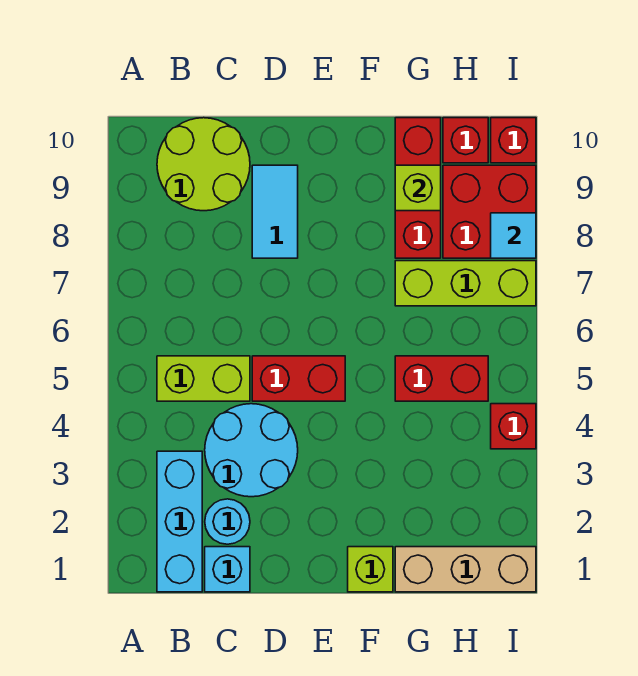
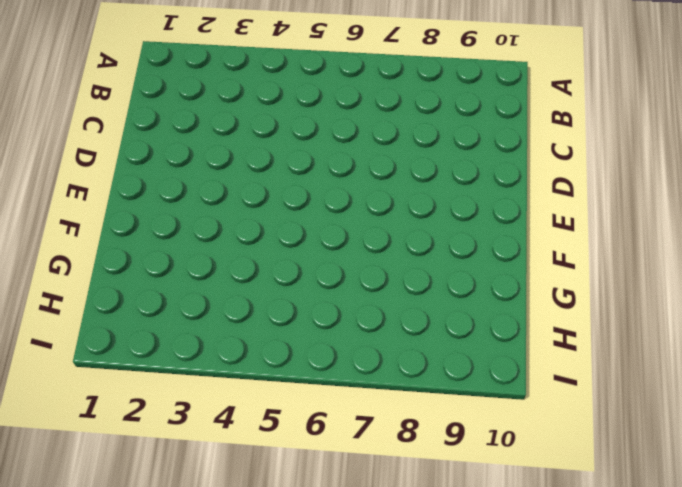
none -> cyan 1x3 brick [157,451,202,592]
none -> lime 1x2 brick [157,356,250,401]
none -> lime 2x2 round brick [157,118,250,211]

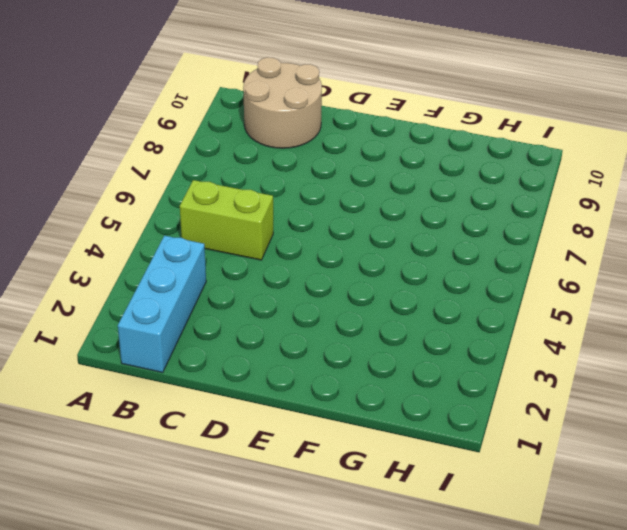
tan 2x2 round brick [243,57,322,148] -> lime 2x2 round brick [157,118,250,211]
none -> cyan 1x1 brick [205,547,250,592]
none -> cyan 1x1 round brick [205,499,250,544]
none -> cyan 2x2 round brick [205,404,298,497]

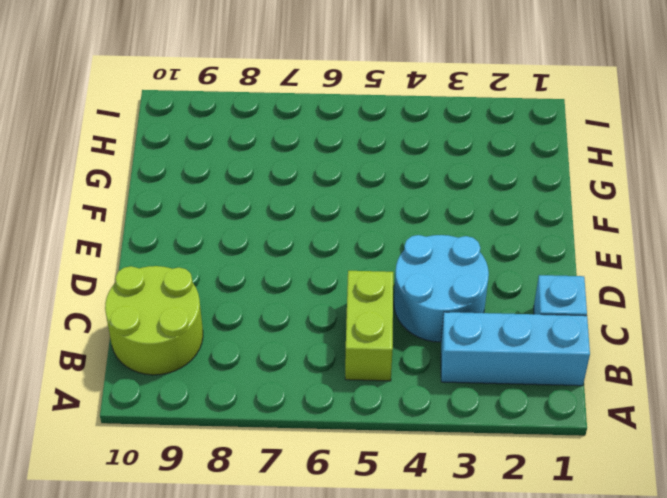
none -> cyan 1x1 round brick [205,499,250,544]
none -> red 1x2 brick [252,356,345,401]
none -> cyan 1x2 tile [252,165,298,258]

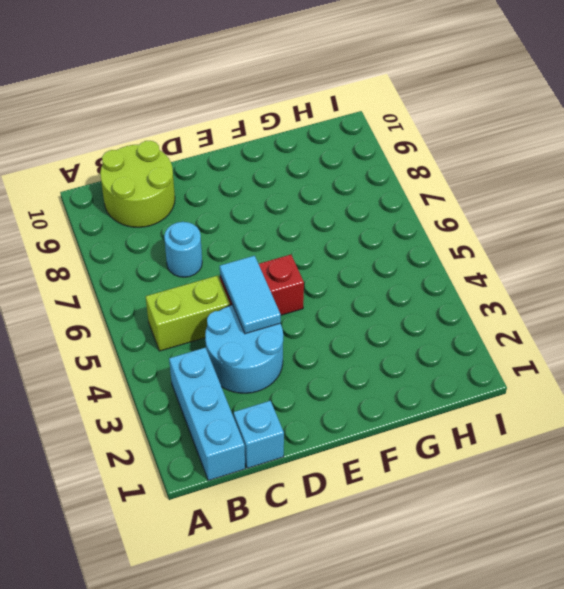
cyan 1x1 round brick [164,222,202,277] -> cyan 1x1 round brick moved to [205,499,250,544]
cyan 1x2 tile [220,256,281,334] -> cyan 1x2 tile moved to [252,165,298,258]
none -> lime 1x1 brick [348,547,393,592]
none -> tan 1x3 brick [395,547,536,592]
none -> red 1x2 brick [395,356,488,401]

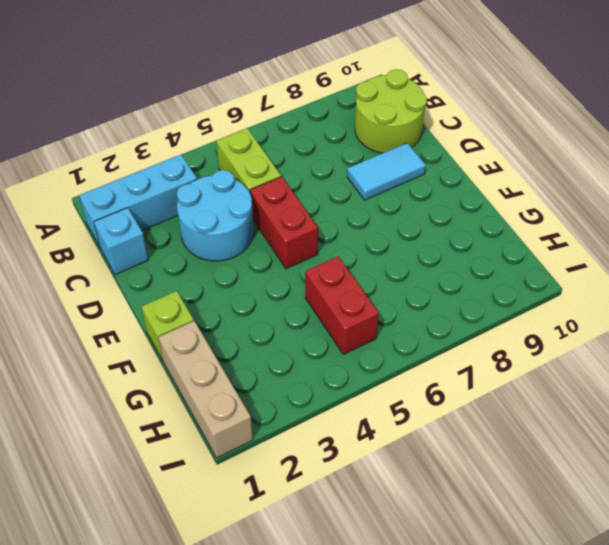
none -> cyan 1x1 round brick [205,499,250,544]
none -> lime 1x3 brick [395,261,536,306]
none -> red 1x3 brick [395,118,441,258]

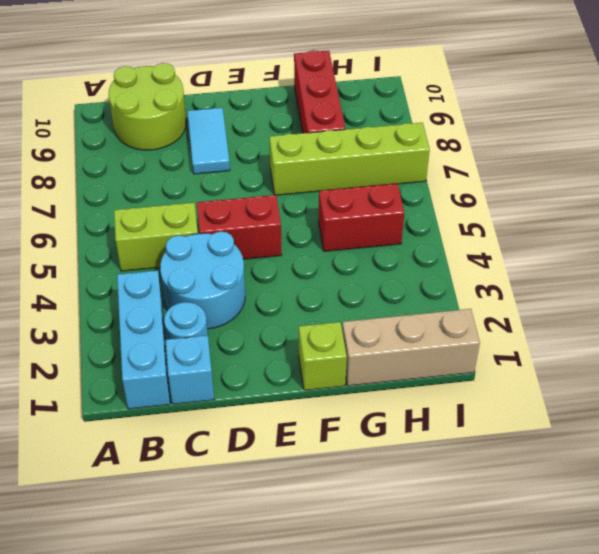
lime 1x4 brick [269,123,430,195] -> lime 1x3 brick [395,261,536,306]
none -> red 2x2 brick [443,165,536,258]
none -> red 1x1 brick [443,118,488,163]
none -> red 1x1 brick [491,404,536,449]

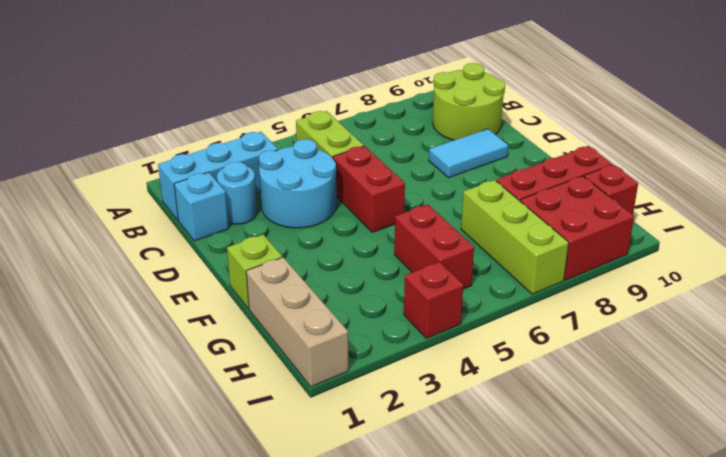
none -> red 1x1 brick [491,118,536,163]
none -> lime 1x1 brick [395,165,441,211]
none -> cyan 1x1 tile [491,213,536,258]

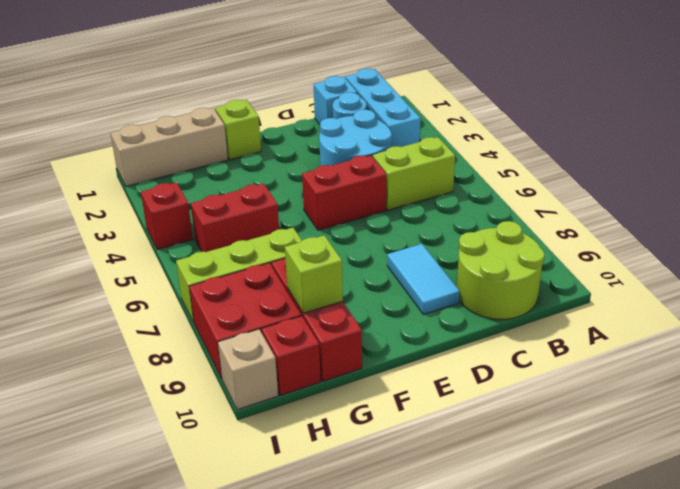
tan 1x1 brick [218,329,278,410] -> red 1x1 brick [491,118,536,163]
none -> cyan 1x1 tile [491,213,536,258]

